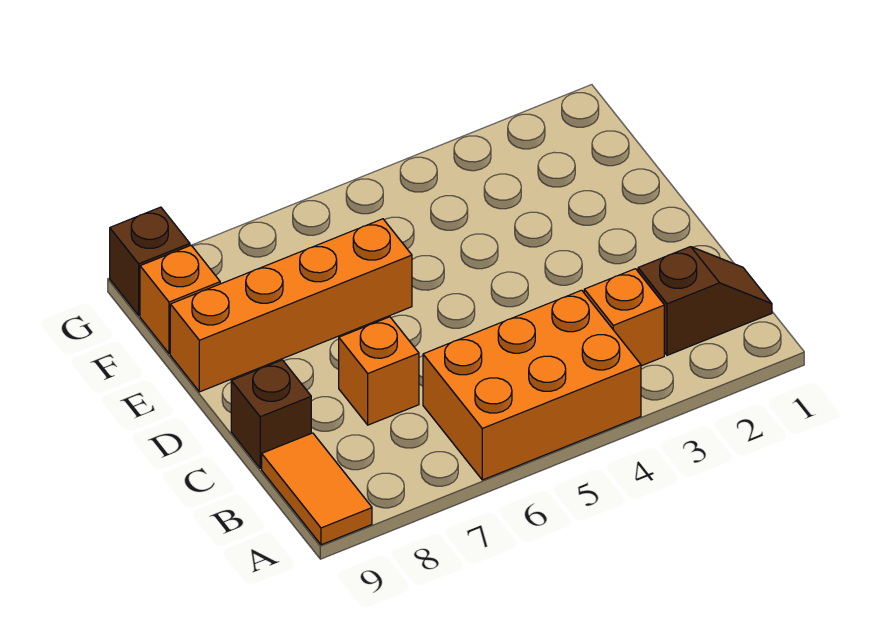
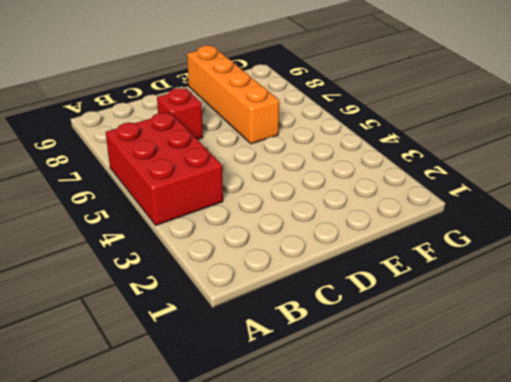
red 2x3 brick [106,113,223,225] -> orange 2x3 brick [423,290,641,480]
red 1x1 brick [157,88,203,139] -> orange 1x1 brick [339,317,419,425]
none -> orange 1x2 tile [262,433,372,545]
none -> brown 1x2 slope [638,247,772,355]

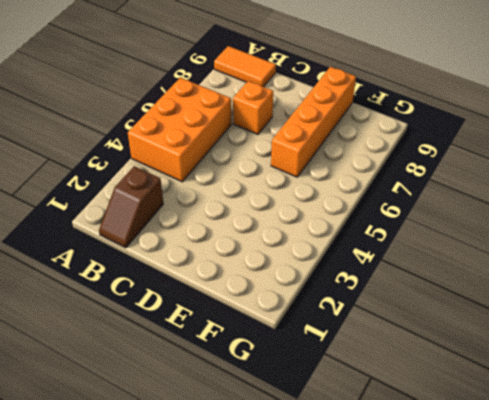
none -> orange 1x1 brick [584,269,664,366]
none -> brown 1x1 brick [231,360,311,468]

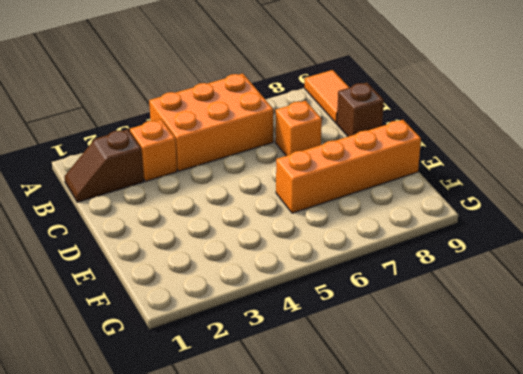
none -> orange 1x1 brick [140,245,220,354]
none -> brown 1x1 brick [110,207,190,315]

